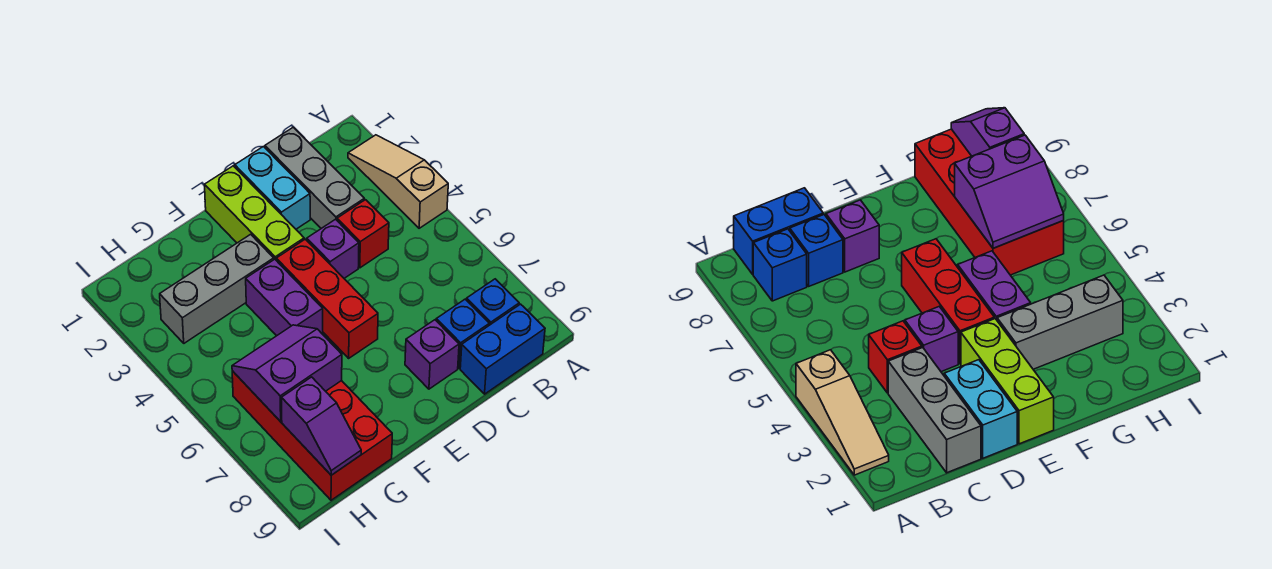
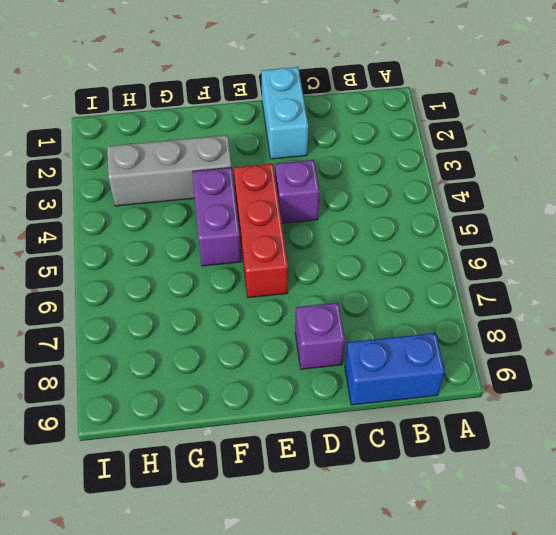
none -> tan 1x3 slope [348,135,448,228]
none -> blue 1x1 brick [467,279,519,325]
none -> grey 1x3 brick [265,127,364,228]

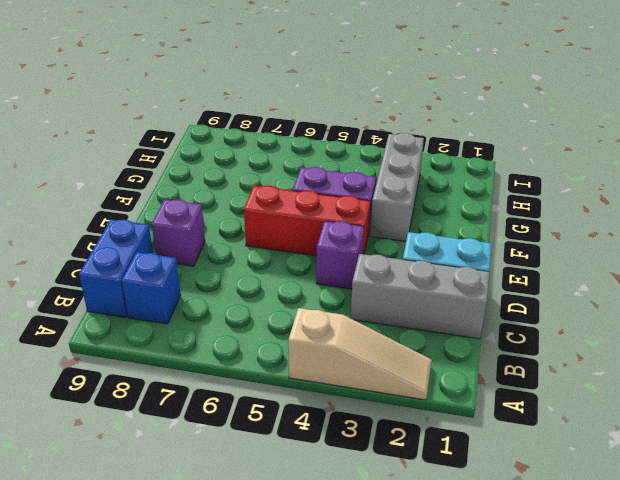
none -> red 1x1 brick [337,200,389,268]
none -> blue 1x1 brick [436,299,489,368]
none -> lime 1x3 brick [205,166,304,260]

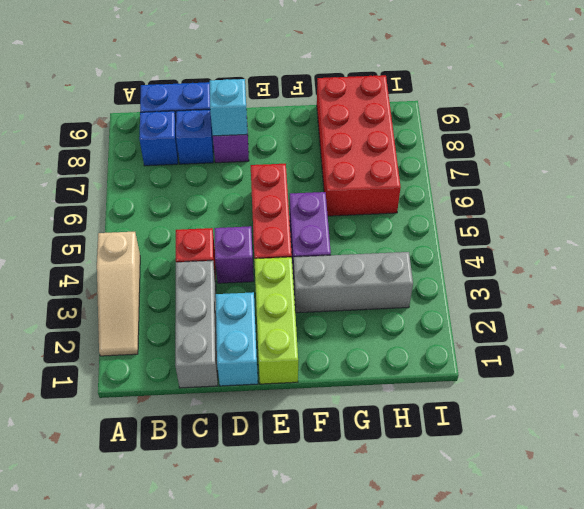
cyan 1x1 brick [210,79,247,136] -> none
none -> purple 2x2 slope [232,325,342,422]
none -> purple 1x2 slope [281,377,361,475]

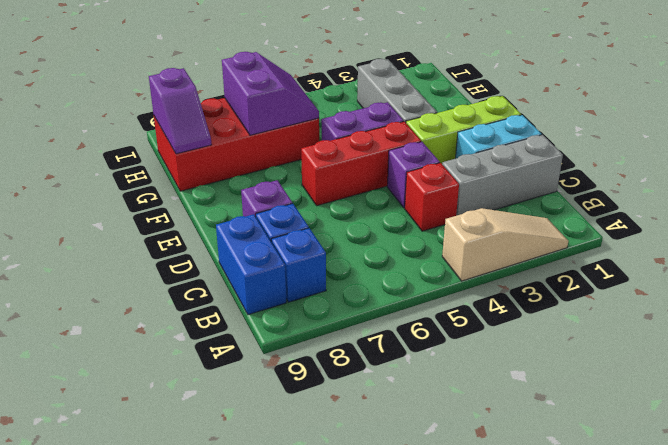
purple 1x2 slope [149,68,212,154] -> purple 1x2 slope turned to [281,377,361,475]

